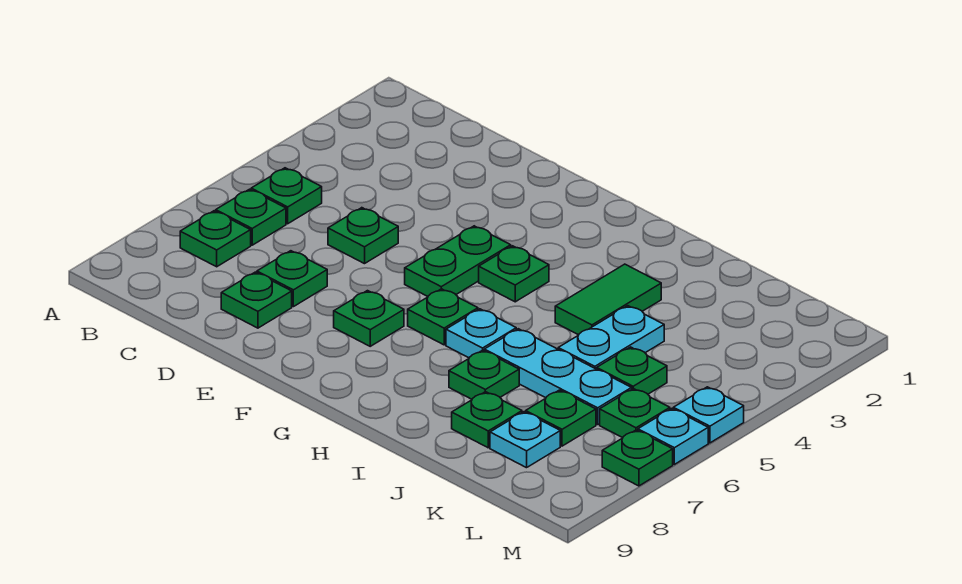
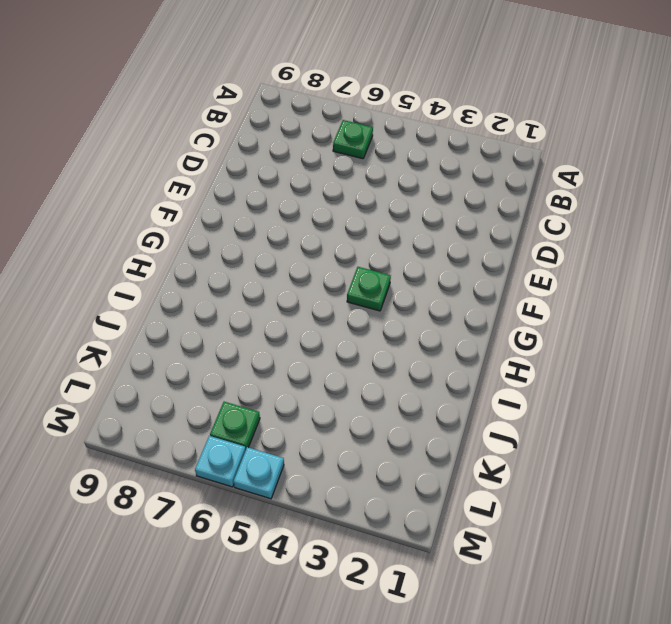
none -> green 1x1 plate [251,168,322,224]
none -> green 1x1 plate [180,211,251,267]
none -> green 1x1 plate [328,208,398,264]

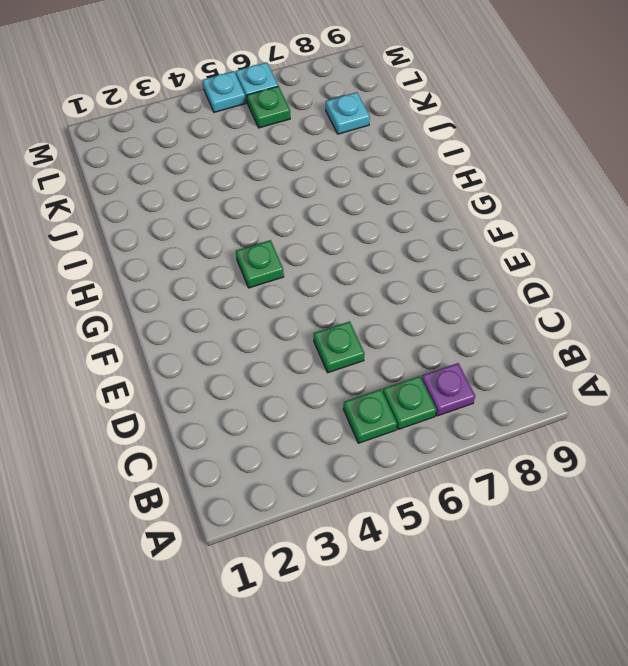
purple 1x1 plate [421,363,475,416] -> green 1x1 plate [180,211,251,267]
none -> green 1x1 plate [257,251,327,307]
none -> green 1x1 plate [221,272,292,328]
none -> green 1x2 plate [405,226,511,296]

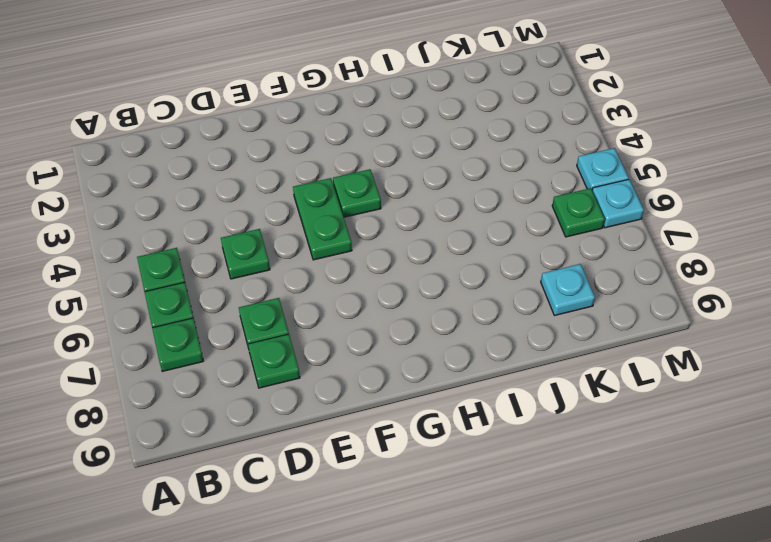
none -> green 1x1 plate [334,291,404,346]
none -> green 1x1 plate [408,289,478,345]
none -> cyan 1x1 plate [446,309,516,358]

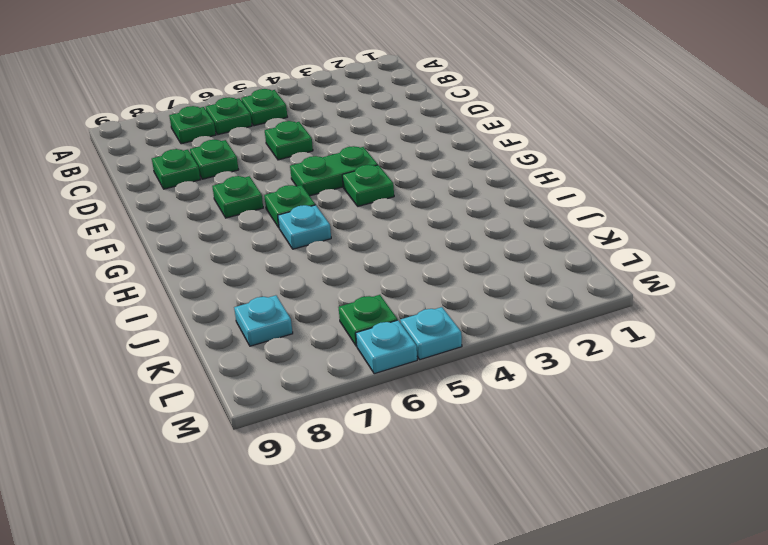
none -> green 1x2 tile [555,264,661,335]
none -> cyan 1x3 plate [484,329,632,424]
none -> green 1x1 plate [449,350,519,399]

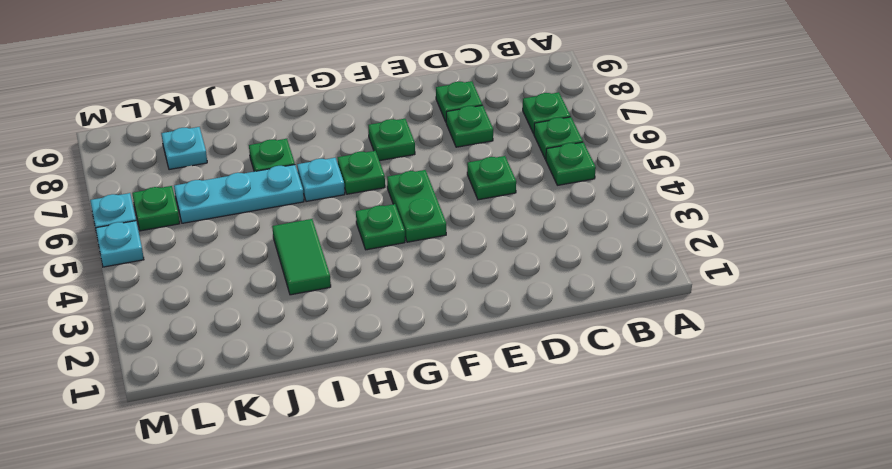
none -> cyan 1x2 plate [558,306,664,369]
none -> green 1x1 plate [452,392,522,448]
none -> green 1x1 plate [597,347,667,394]

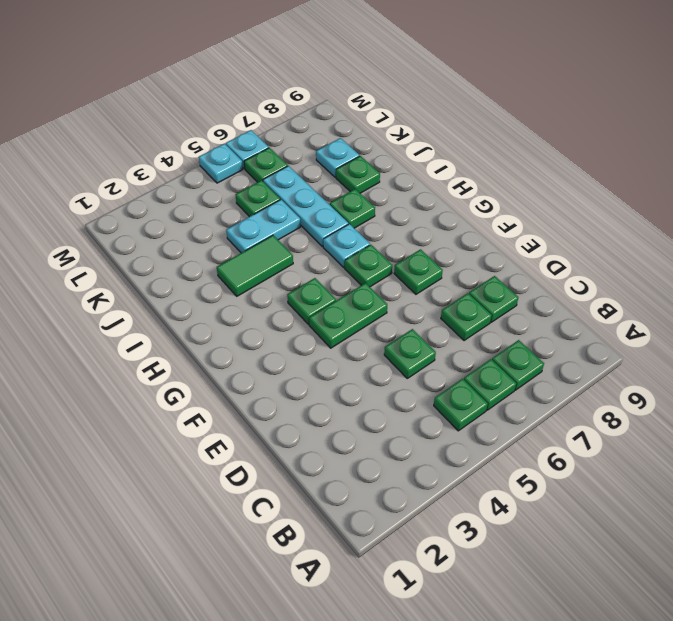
none -> green 1x1 plate [526,390,596,446]
none -> green 1x1 plate [602,430,673,486]

